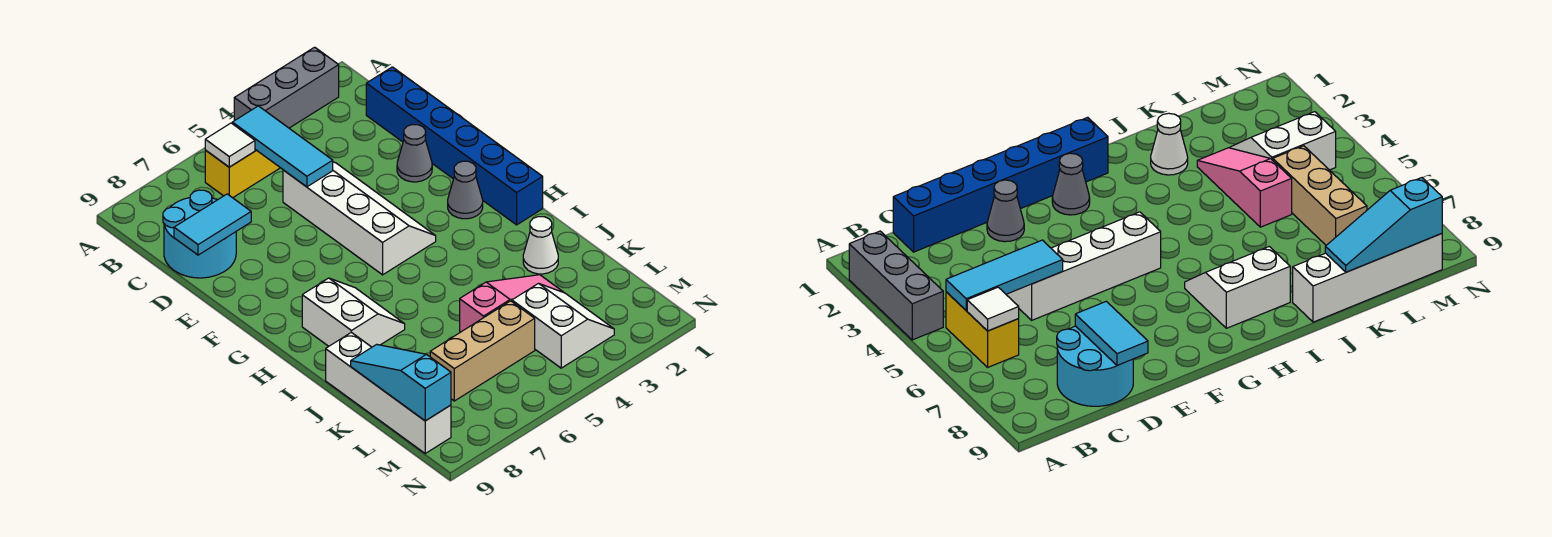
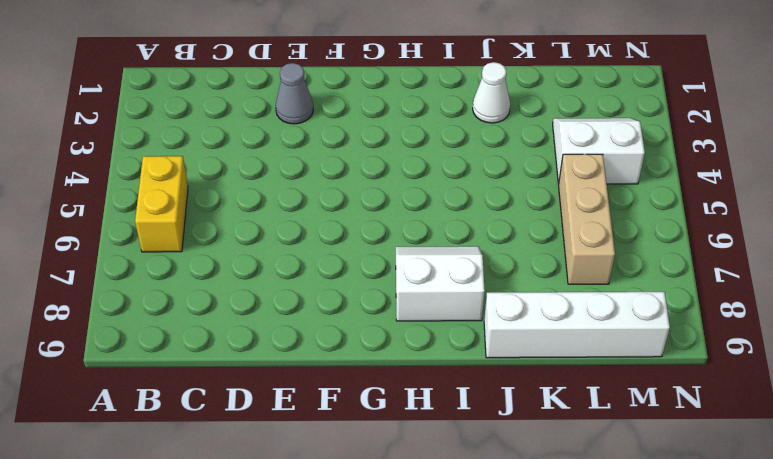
none -> grey 1x3 brick [234,47,339,128]
none -> blue 1x6 brick [366,67,543,225]
none -> cyan 2x2 round brick [163,190,236,278]

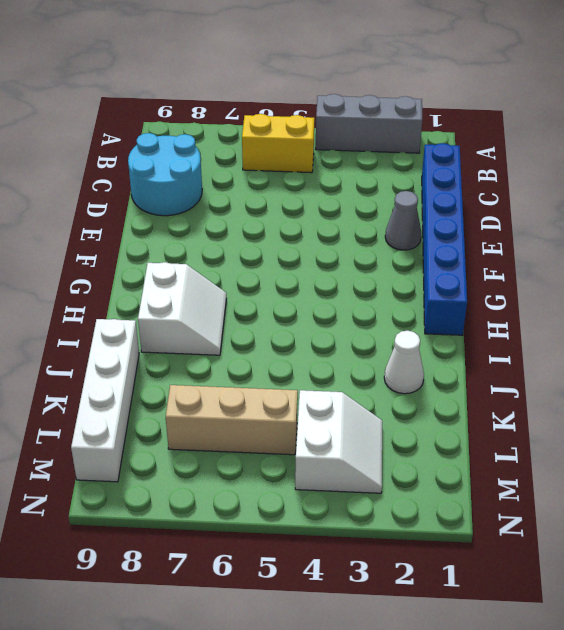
none -> white 2x4 slope [283,162,436,275]
none -> grey 1x1 cone [448,161,483,219]
none -> pink 1x3 slope [460,275,563,332]

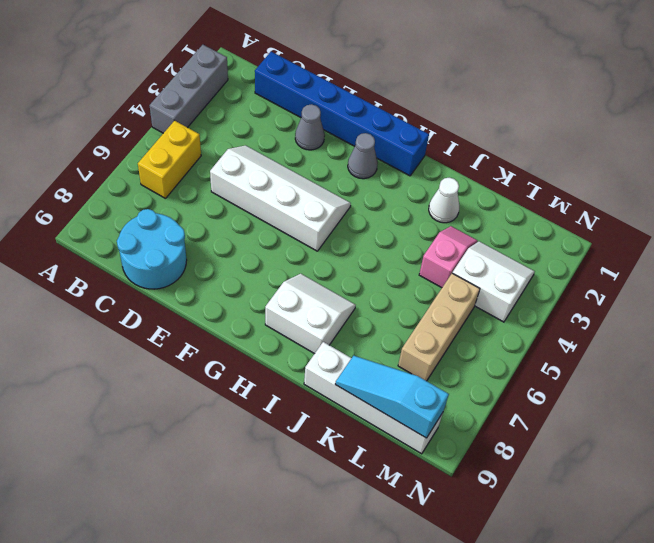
pink 1x2 slope [419,226,477,288] -> pink 1x3 slope [460,275,563,332]
none -> cyan 1x3 tile [232,106,333,187]
none -> white 1x1 tile [205,123,255,167]
none -> cyan 1x2 tile [174,194,251,255]

